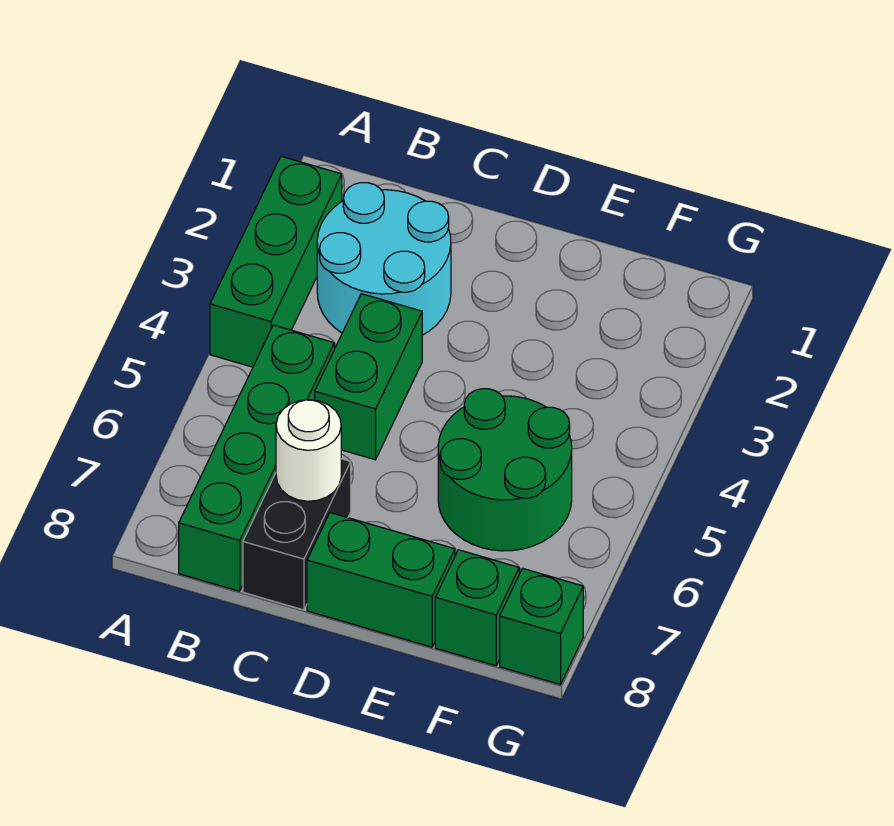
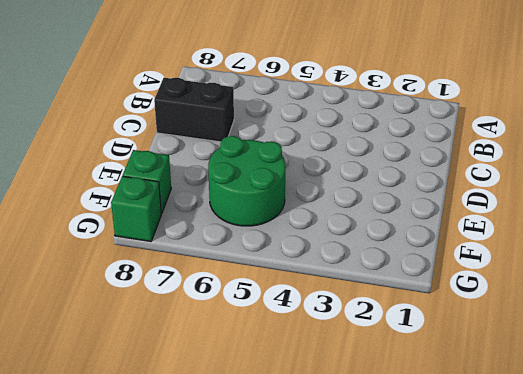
none -> green 1x3 brick [210,156,342,367]
none -> cyan 2x2 round brick [317,183,451,335]

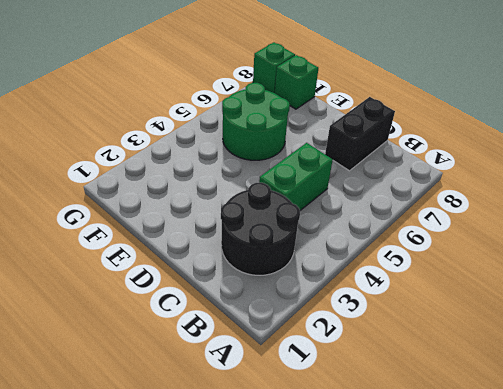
black 2x2 round brick [221,183,300,275] -> cyan 2x2 round brick [317,183,451,335]
none -> green 1x3 brick [210,156,342,367]
none -> green 1x4 brick [179,325,334,591]

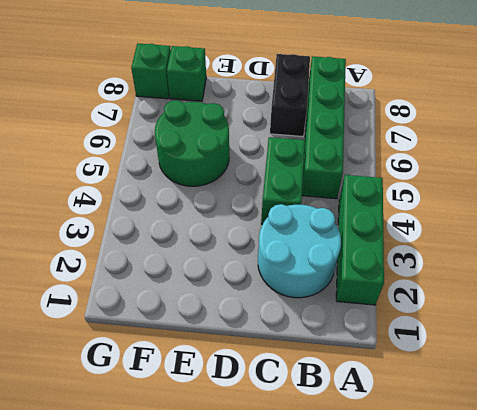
none -> green 1x2 brick [307,513,455,647]
none -> white 1x1 round brick [276,400,341,501]

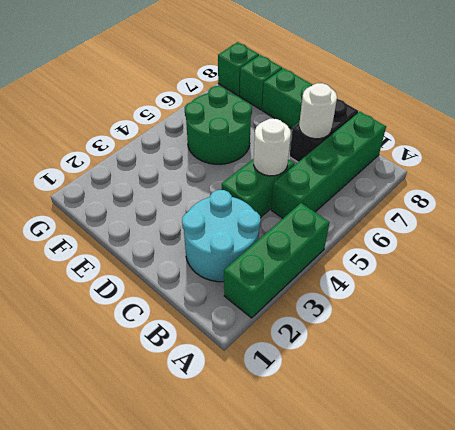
white 1x1 round brick [254,119,291,176] -> none

